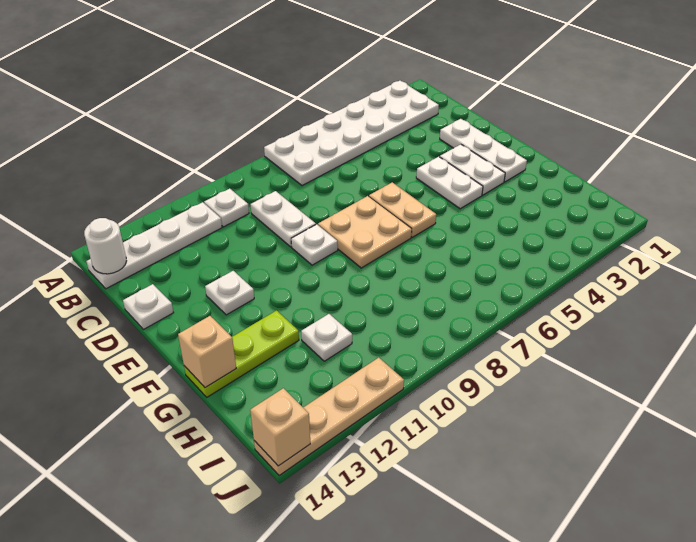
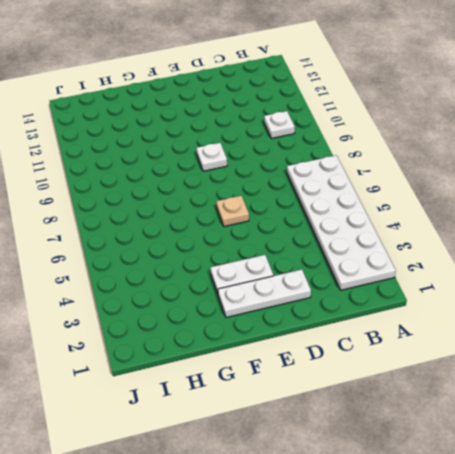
tan 1x1 plate [216,196,249,226] -> tan 1x2 plate [369,182,436,237]
none -> white 1x4 plate [86,202,222,289]
none -> white 1x2 plate [250,191,316,247]
none -> white 1x1 plate [123,284,174,329]

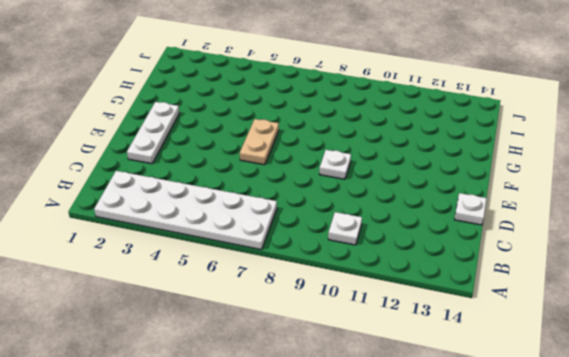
none -> white 1x4 plate [86,202,222,289]
none -> white 1x2 plate [250,191,316,247]
none -> white 1x2 plate [440,144,505,195]

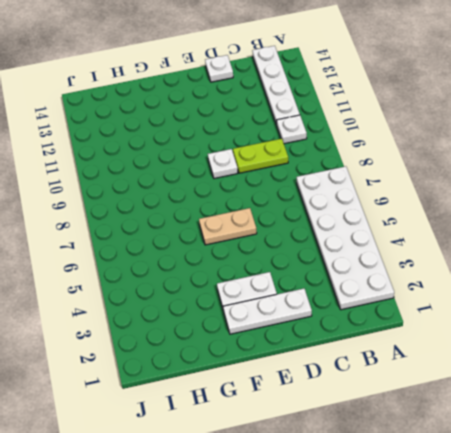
lime 1x2 plate [233,139,288,173] -> white 1x2 plate [250,191,316,247]
none -> white 1x2 plate [416,157,483,209]
none -> tan 2x2 plate [318,196,412,268]
none -> white 1x1 plate [205,271,254,315]

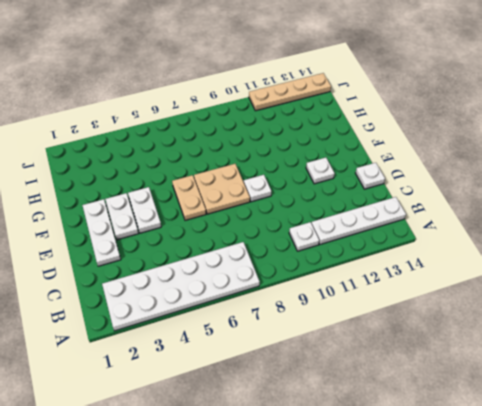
none -> white 1x2 plate [250,191,316,247]
none -> lime 1x3 plate [184,311,299,397]
none -> white 1x1 plate [301,314,352,361]

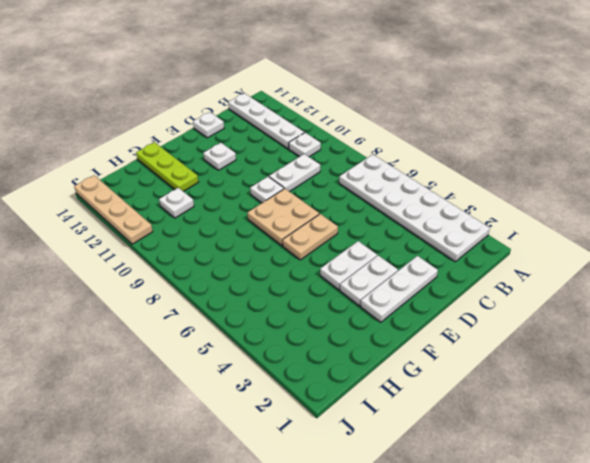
none -> white 1x1 round brick [84,218,126,274]
none -> tan 1x1 brick [178,316,236,388]
none -> tan 1x1 brick [250,388,310,466]

